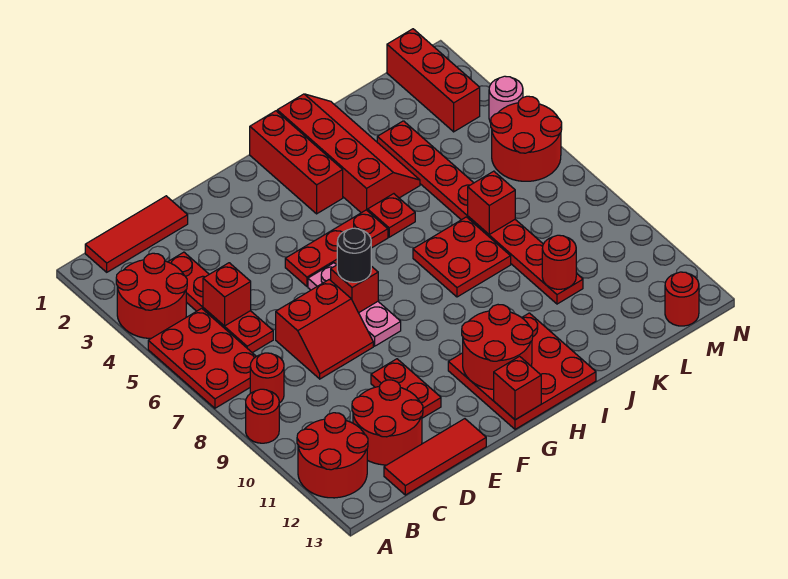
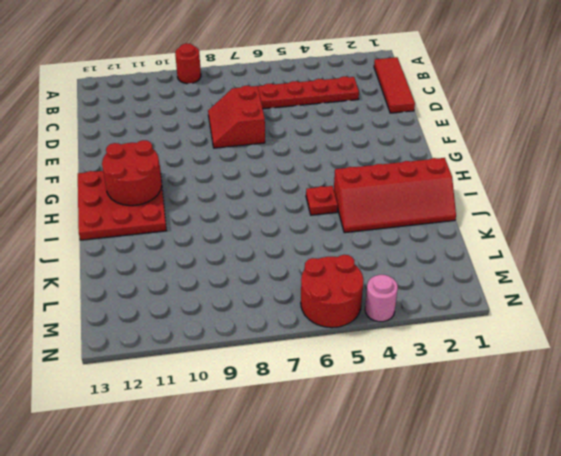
none -> red 2x2 round brick [116,253,187,338]
none -> red 2x3 plate [148,308,256,408]
none -> red 2x2 round brick [297,413,368,498]
none -> red 1x1 round brick [250,353,284,403]

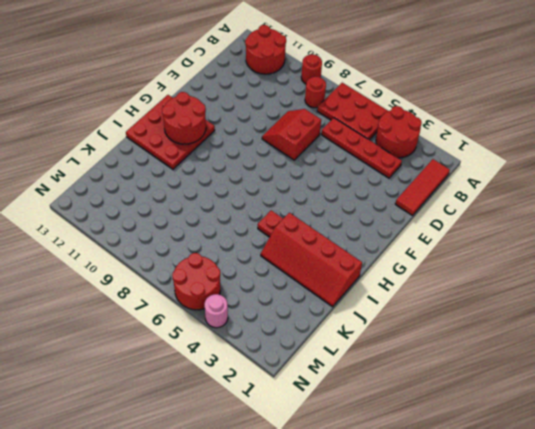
none -> red 2x2 round brick [352,380,423,465]
none -> red 1x3 tile [384,419,486,495]
none -> red 1x2 plate [371,359,441,418]
none -> red 1x3 plate [285,210,388,286]

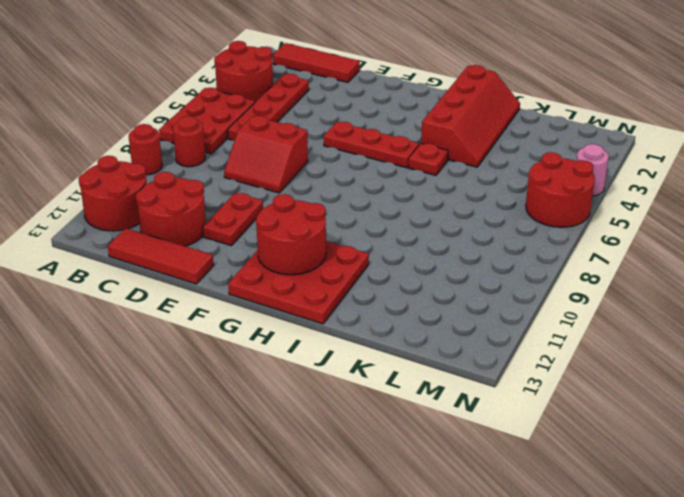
none -> pink 1x3 plate [308,263,401,346]
none -> red 1x3 brick [250,111,343,214]
none -> red 2x2 plate [413,217,511,297]
none -> red 1x8 plate [377,121,583,304]

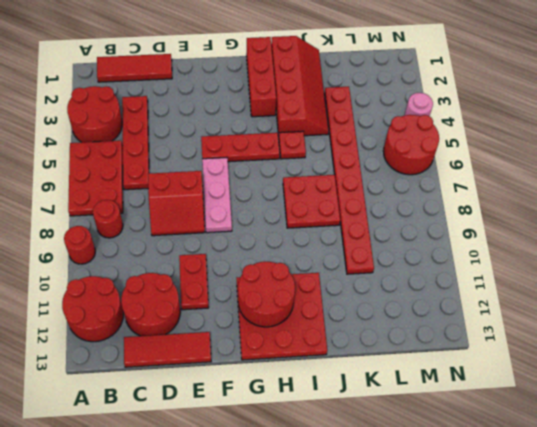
none -> red 1x3 brick [387,29,480,132]
none -> red 1x1 round brick [665,272,699,326]
none -> red 1x1 brick [203,263,251,326]
none -> red 1x1 brick [331,265,378,313]

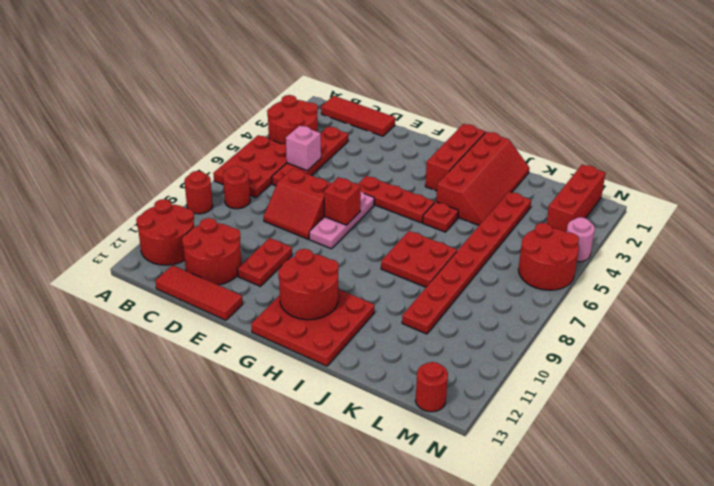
pink 1x1 brick [286,126,321,171] -> red 1x1 brick [203,263,251,326]
none -> red 1x1 brick [494,356,541,420]
none -> red 1x1 brick [468,171,515,234]
none -> red 1x1 round brick [542,235,576,289]
none -> black 1x1 round brick [337,228,371,282]

